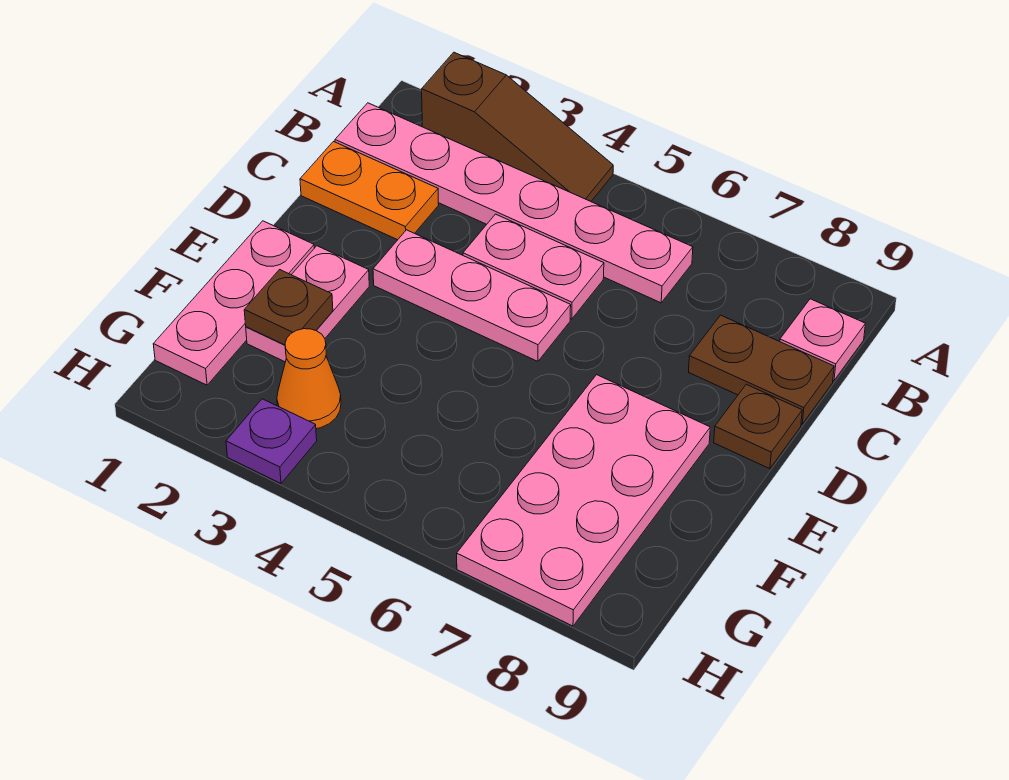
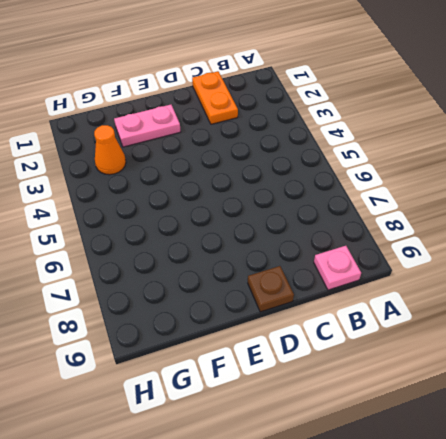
none -> brown 1x3 slope [422,52,613,201]
none -> pink 1x6 plate [335,103,693,303]
none -> pink 1x2 plate [463,214,604,319]

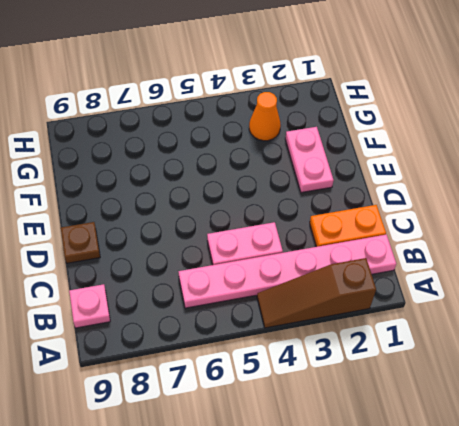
none -> brown 1x2 plate [689,315,834,424]
none -> pink 1x3 plate [373,230,571,361]
none -> pink 1x3 plate [153,221,314,385]

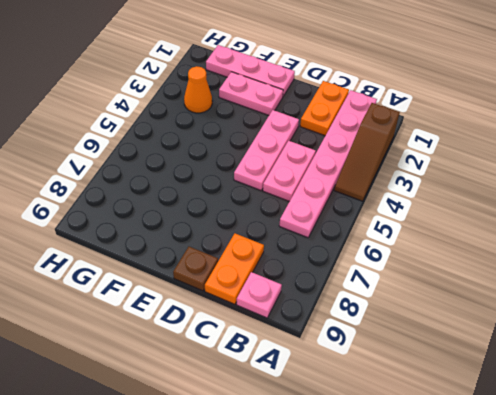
orange 1x2 plate [205,233,264,304] -> brown 1x2 plate [689,315,834,424]
none -> pink 2x4 plate [457,375,710,626]
none -> purple 1x1 plate [226,399,317,483]
none -> brown 1x1 plate [244,270,333,345]

